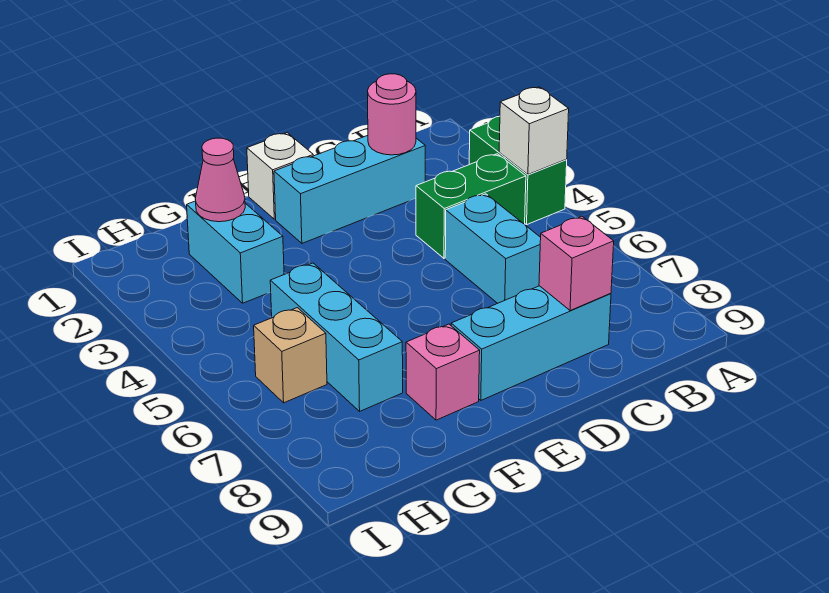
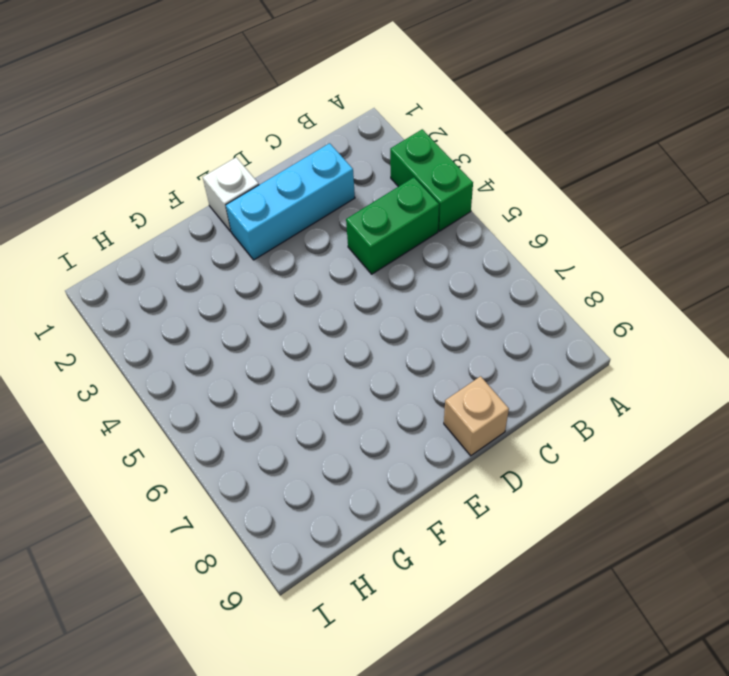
tan 1x1 brick [444,376,509,456] -> tan 1x1 brick moved to [254,308,327,403]
none -> cyan 1x2 brick [445,194,541,303]
none -> cyan 1x3 brick [451,286,611,400]
none -> pink 1x1 brick [406,324,480,420]

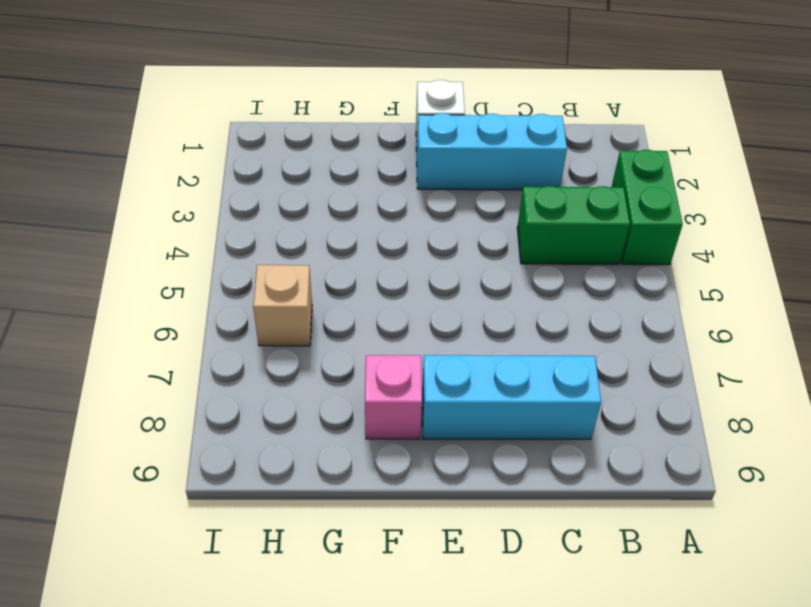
none -> cyan 1x2 brick [445,194,541,303]
none -> cyan 1x2 brick [187,201,284,303]
none -> cyan 1x3 brick [270,263,403,411]

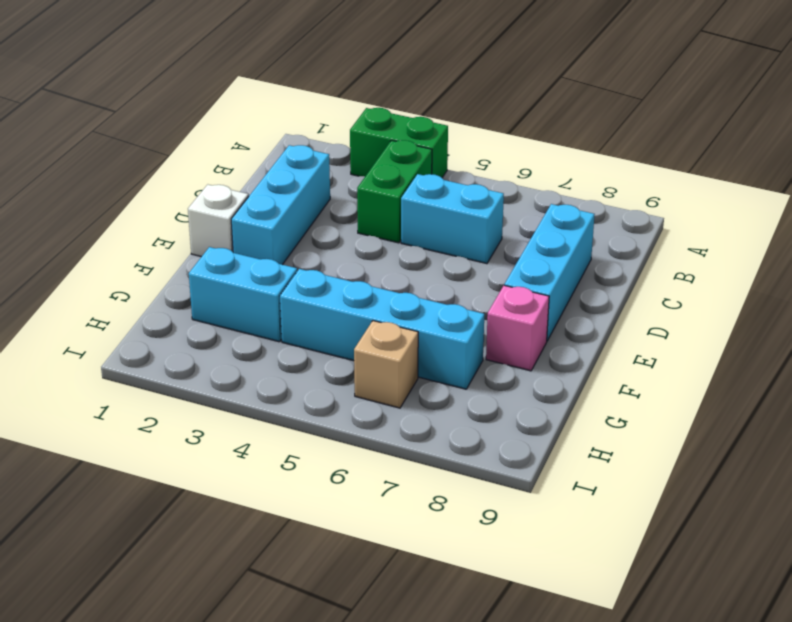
cyan 1x4 brick [280,269,484,389] -> cyan 1x3 brick [270,263,403,411]
none -> white 1x1 brick [499,87,569,174]
none -> pink 1x1 round brick [368,74,416,155]
none -> pink 1x1 brick [539,216,614,311]

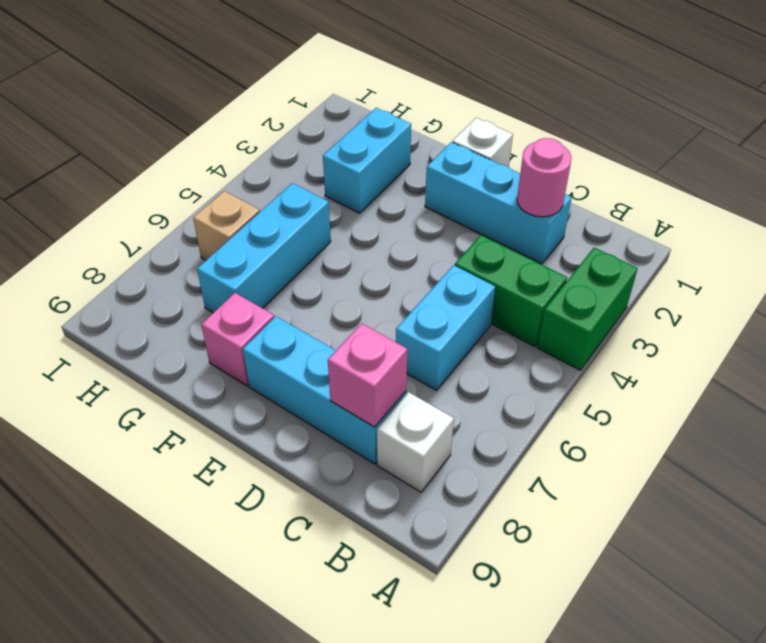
white 1x1 brick [377,392,454,492] -> white 1x1 brick moved to [499,87,569,174]
none -> pink 1x1 cone [195,138,245,222]

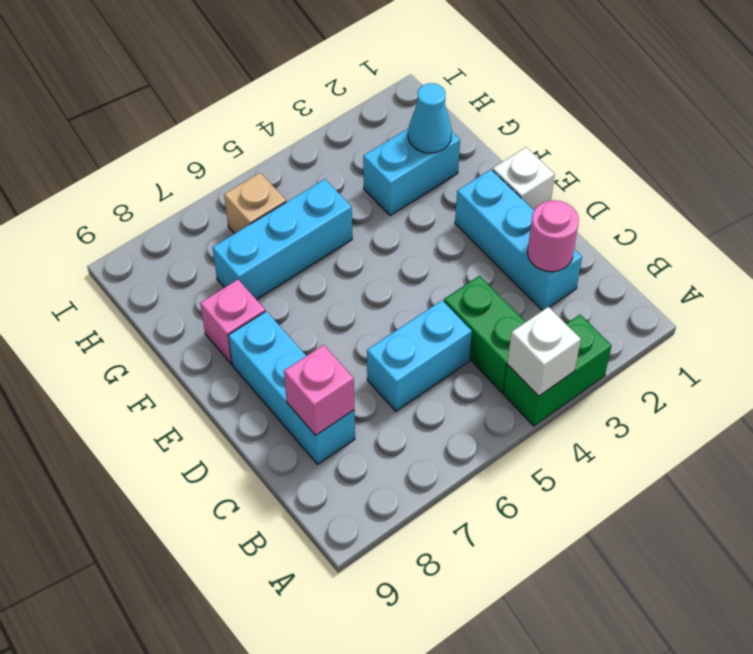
cyan 1x1 cone [408,83,452,153] -> pink 1x1 cone [195,138,245,222]

